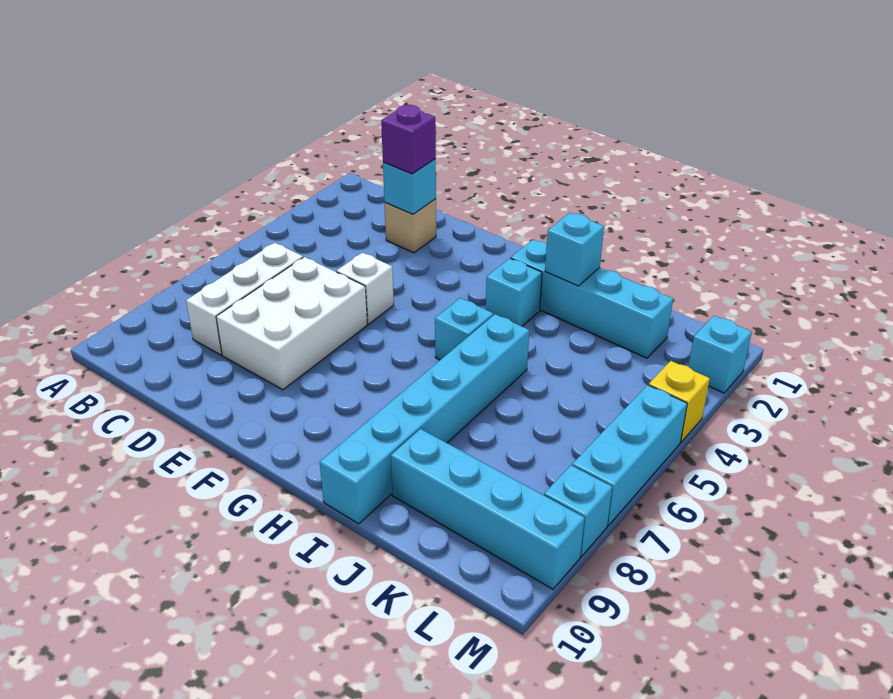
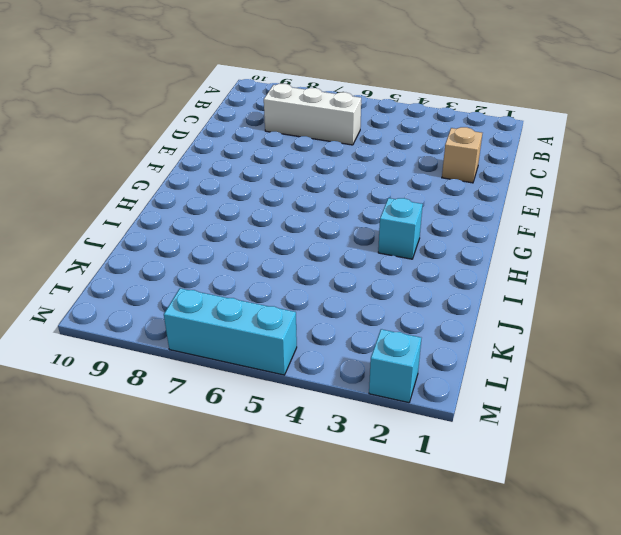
none -> white 2x3 brick [216,257,367,390]
none -> white 1x1 brick [336,252,394,324]
none -> cyan 1x4 brick [511,240,673,358]

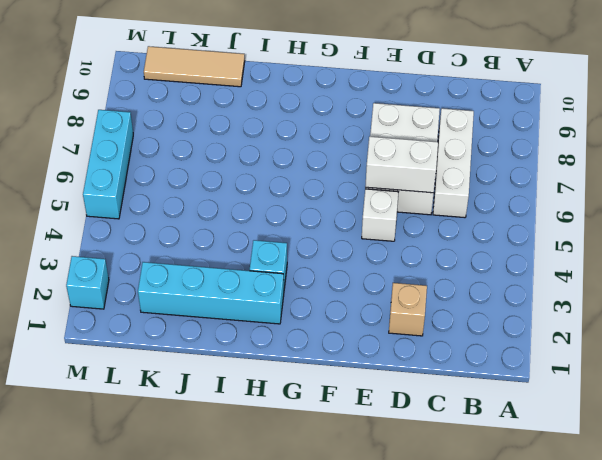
white 1x2 brick [365,137,438,193] -> none
tan 1x3 tile [144,46,245,87] -> none
none -> cyan 1x1 brick [435,298,493,360]
none -> cyan 1x6 brick [320,314,529,524]
none -> cyan 1x4 brick [391,429,585,589]

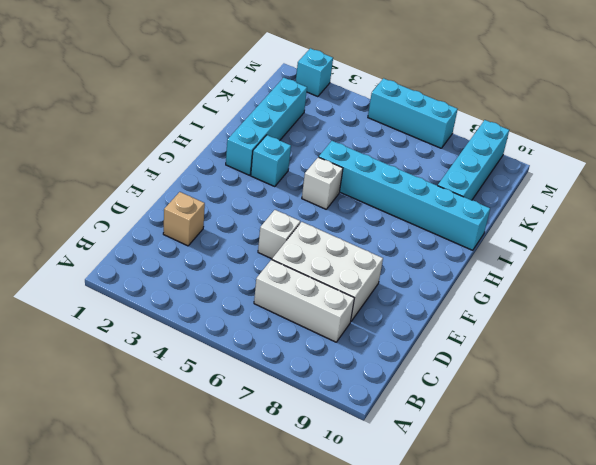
white 1x1 brick [302,157,343,209] -> cyan 1x1 brick [435,298,493,360]
none -> yellow 1x1 brick [649,361,710,442]
none -> cyan 1x1 brick [544,465,612,557]
none -> cyan 1x1 brick [383,159,436,214]

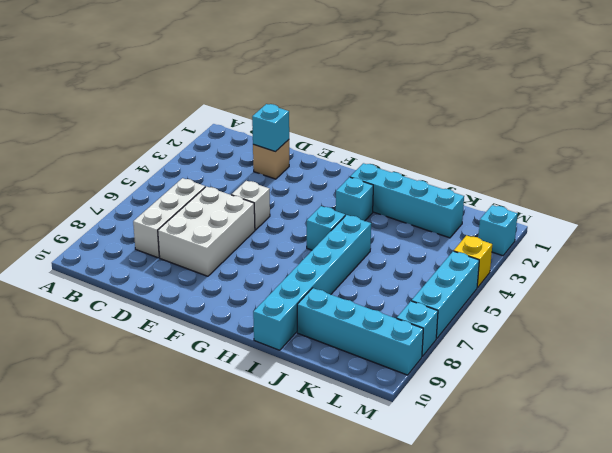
none -> cyan 1x1 brick [545,213,604,286]
none -> purple 1x1 brick [381,105,436,174]

